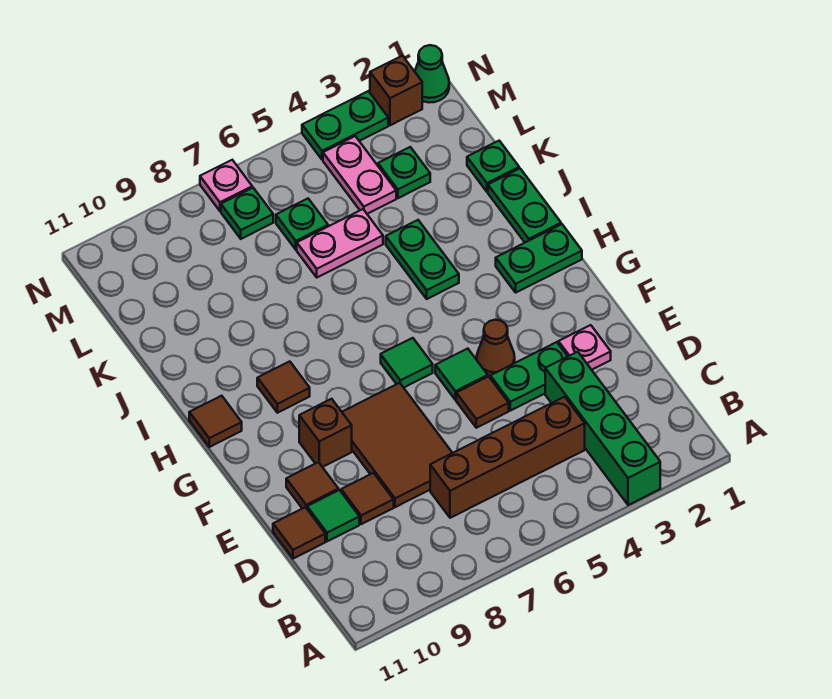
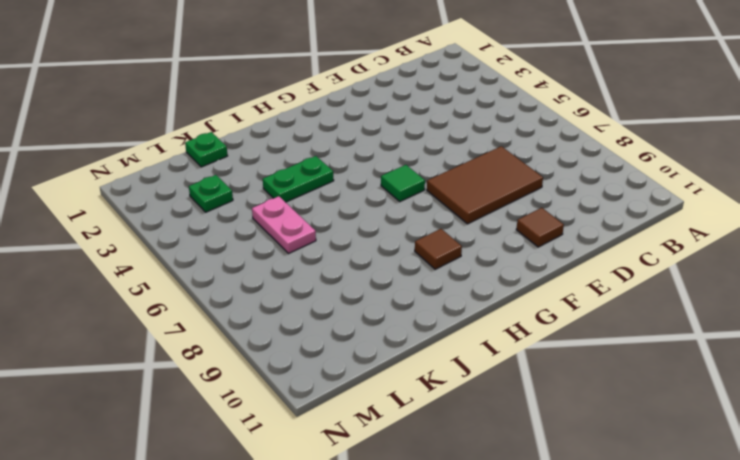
none -> green 1x4 brick [545,352,660,505]
none -> brown 1x4 brick [430,397,585,518]
none -> brown 1x1 tile [341,473,394,524]

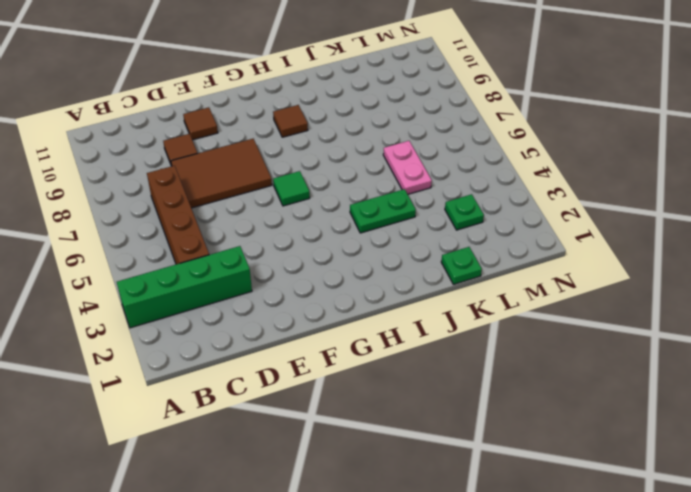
none -> green 1x1 tile [307,490,359,541]
none -> brown 1x1 tile [273,507,325,559]
none -> pink 1x1 plate [558,325,611,370]

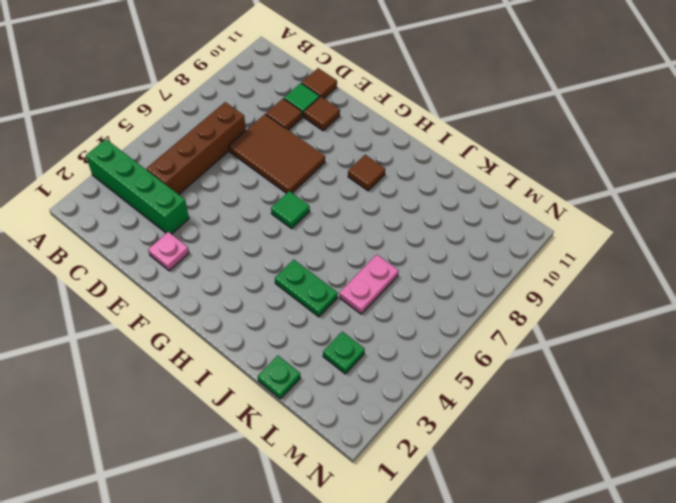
none -> green 1x2 plate [490,342,568,411]
none -> brown 1x1 tile [456,376,509,428]
none -> brown 1x1 cone [477,320,515,376]

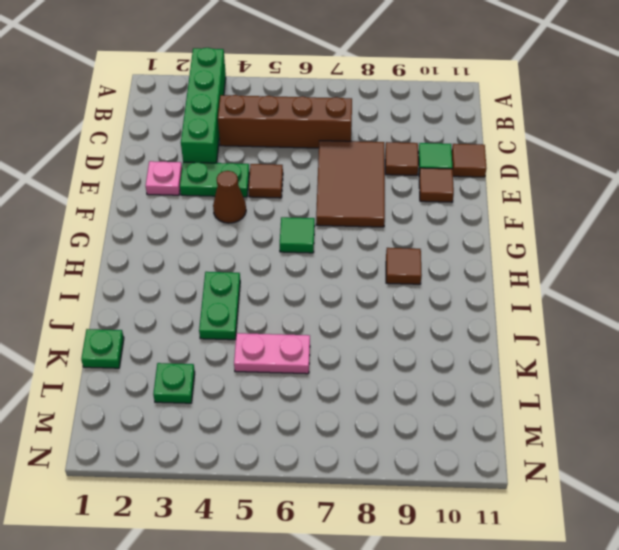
none -> green 1x1 tile [435,349,488,400]
none -> brown 1x1 brick [299,399,352,467]
none -> green 1x2 plate [496,224,582,292]

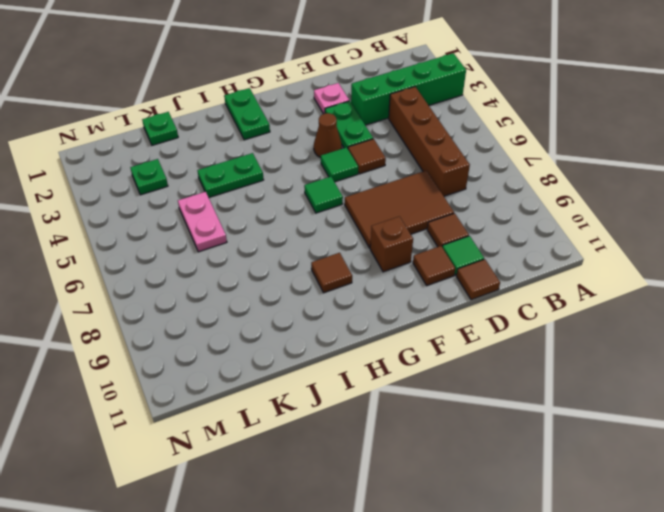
none -> brown 1x1 tile [189,396,242,447]
none -> green 1x2 plate [488,168,561,242]
none -> pink 1x2 plate [323,136,396,214]

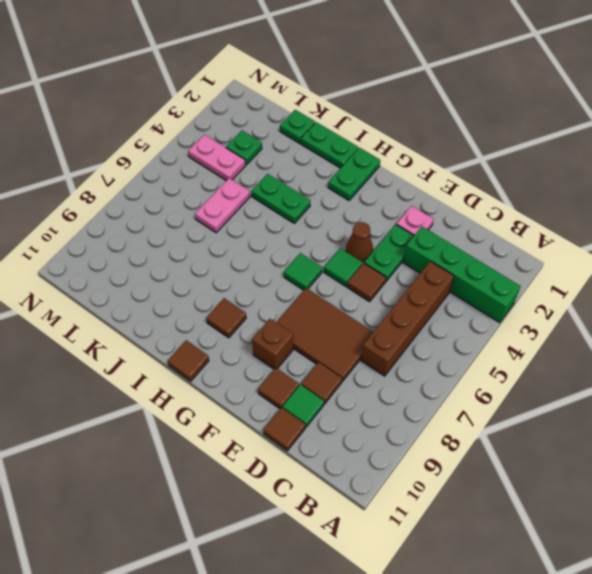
none -> green 1x1 plate [276,199,328,250]
none -> green 1x1 plate [221,188,273,239]
none -> green 1x1 cone [415,45,449,102]

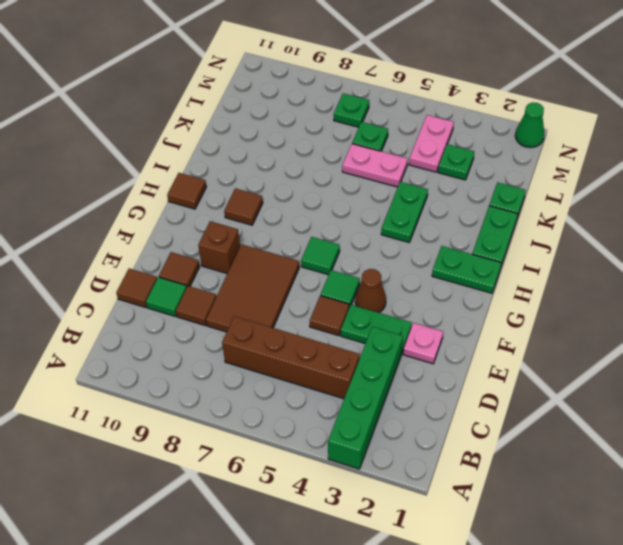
none -> brown 1x1 brick [370,56,422,125]
none -> green 1x2 plate [302,91,388,160]
none -> pink 1x1 plate [200,160,252,211]

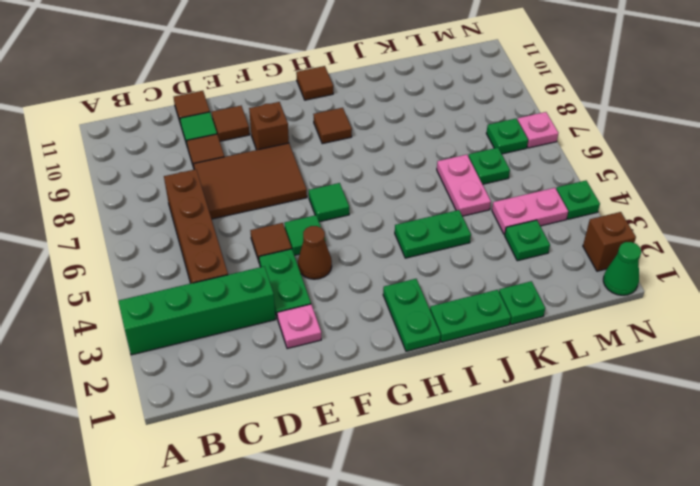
green 1x1 plate [556,181,600,219] -> green 1x2 plate [302,91,388,160]

